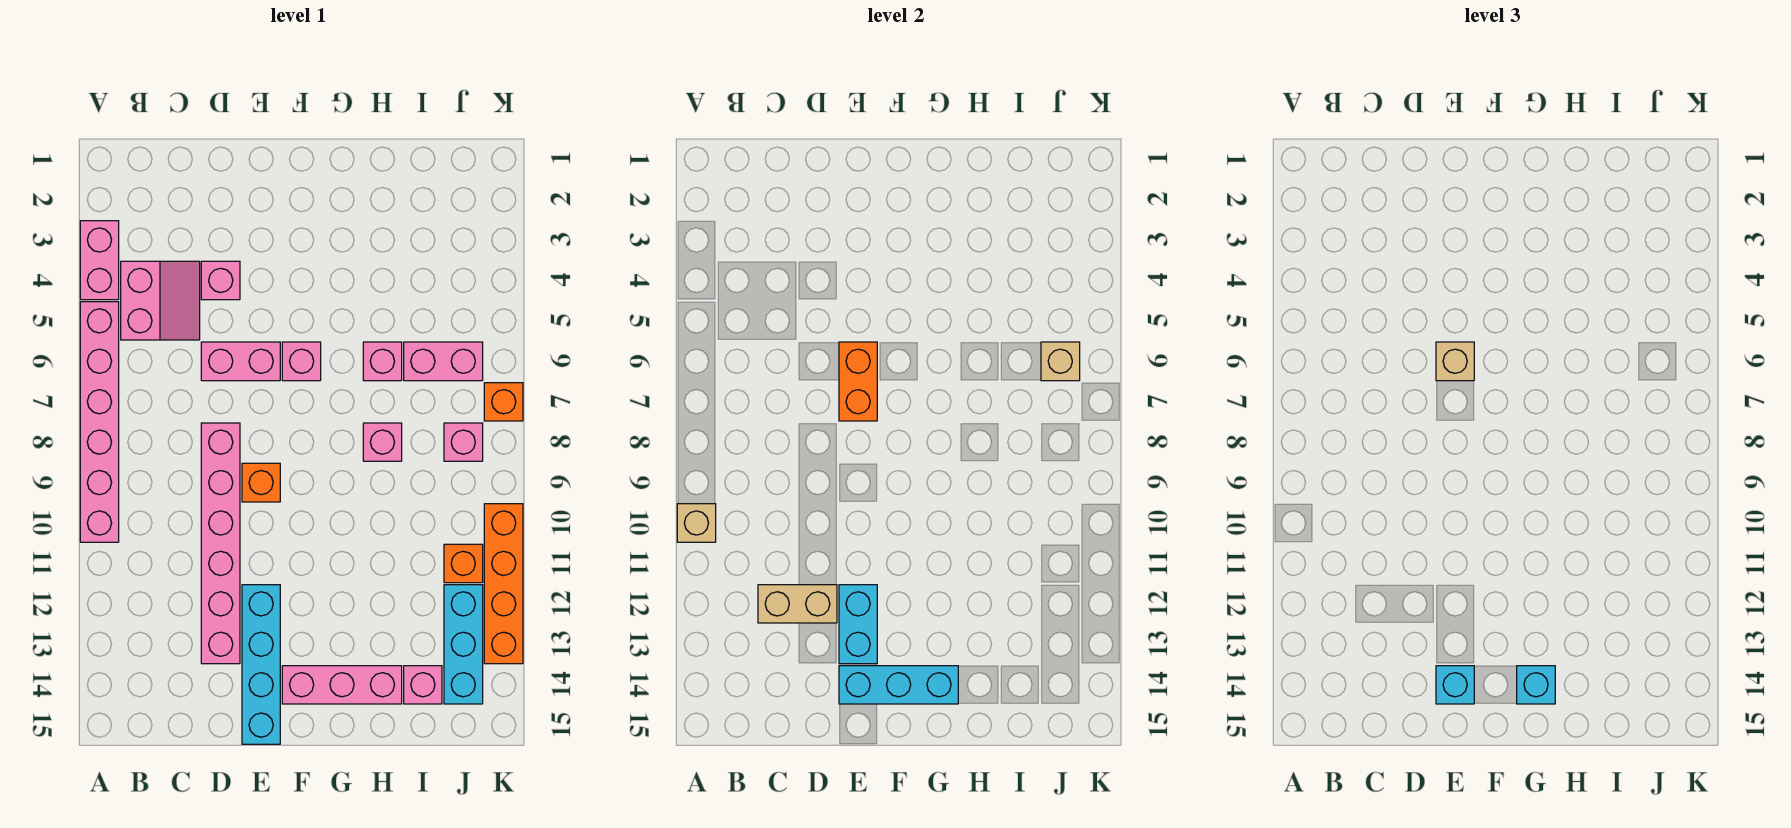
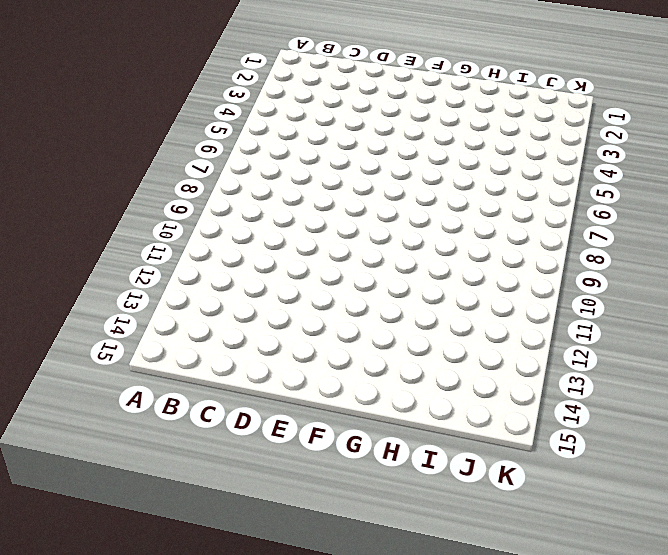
none -> pink 1x2 brick [80,221,119,300]
none -> pink 1x6 brick [80,302,119,542]
none -> pink 2x2 slope [121,261,200,340]

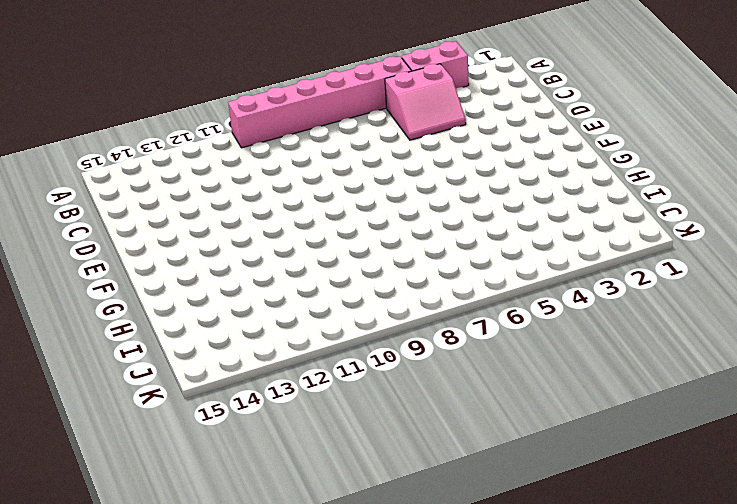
none -> pink 1x1 brick [201,261,240,300]
none -> pink 1x2 brick [201,342,280,381]
none -> pink 1x6 brick [201,423,240,664]

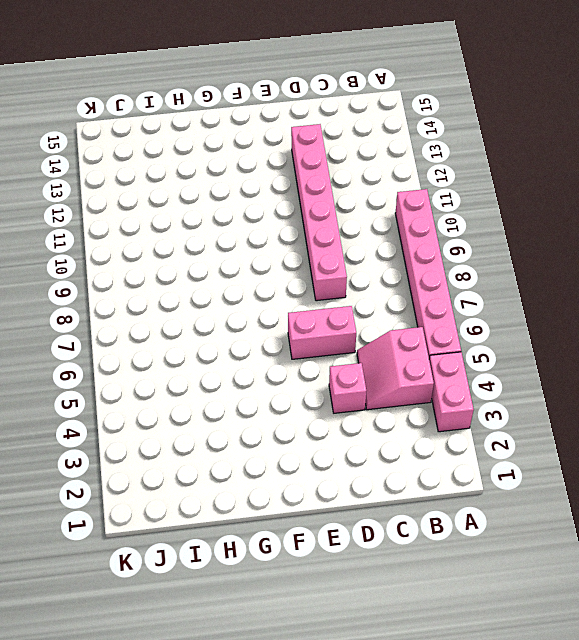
none -> orange 1x1 brick [242,463,280,502]
none -> cyan 1x4 brick [242,585,280,744]
none -> pink 1x1 brick [282,342,321,381]

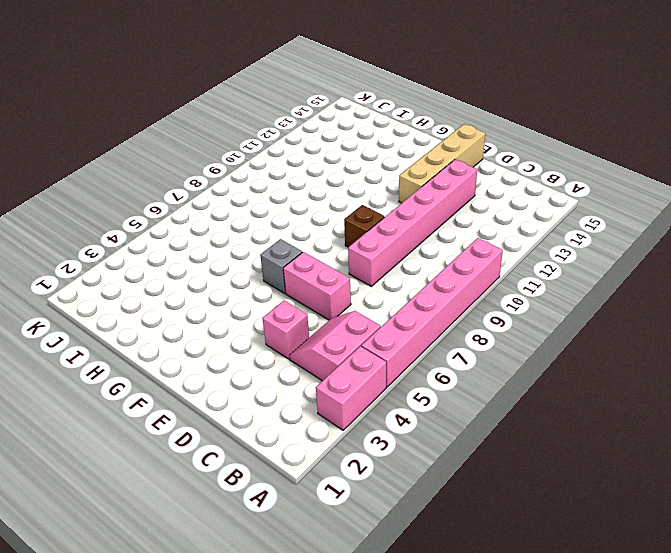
brown 1x1 brick [344,205,384,247] -> orange 1x1 brick [242,463,280,502]
tan 1x4 brick [399,124,485,203] -> cyan 1x4 brick [242,585,280,744]
grey 1x1 brick [260,239,302,293] -> pink 1x1 brick [282,342,321,381]
none -> pink 1x3 brick [282,666,402,704]
none -> pink 1x1 brick [363,342,402,381]
none -> pink 1x1 brick [363,423,402,461]

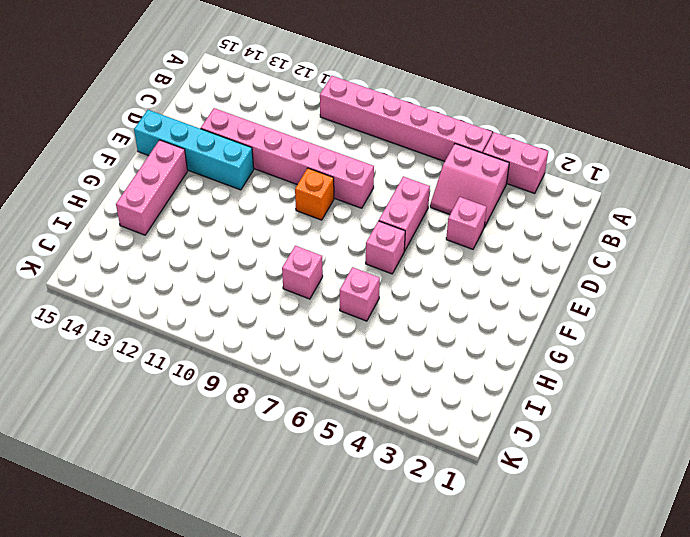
none -> pink 1x2 brick [404,342,483,381]
none -> pink 1x1 brick [404,666,442,704]
none -> pink 1x1 brick [444,423,483,461]

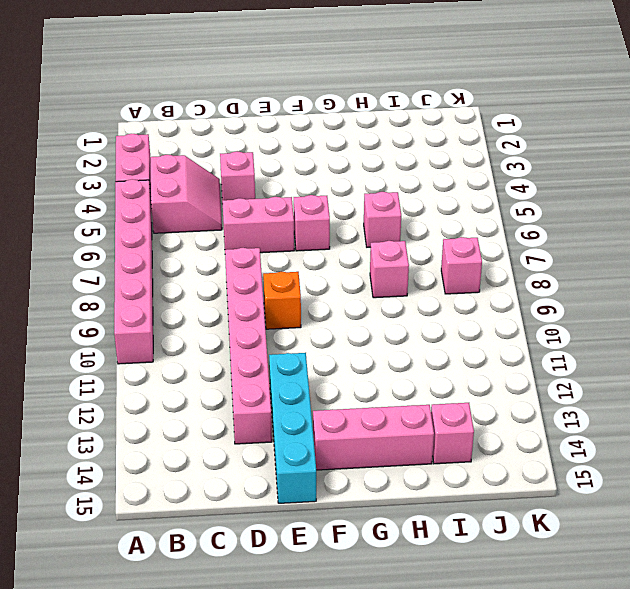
none -> pink 1x2 brick [404,342,483,381]
none -> orange 1x1 brick [444,544,483,583]
none -> cyan 1x3 brick [444,585,483,704]

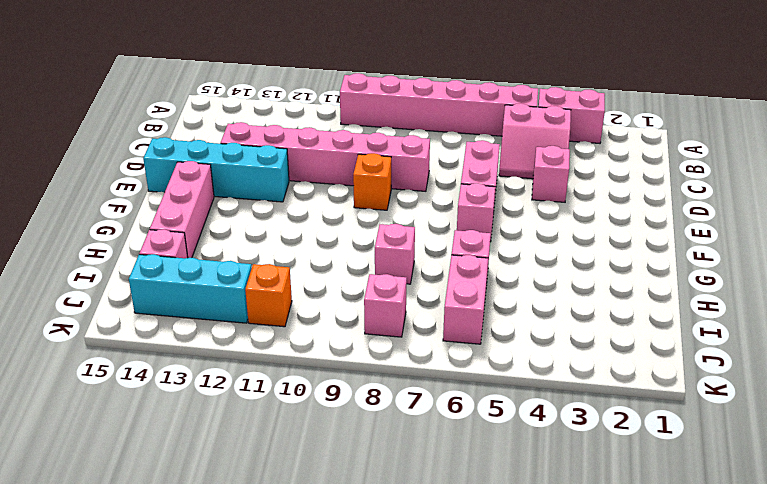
none -> orange 1x1 brick [484,383,523,421]
none -> orange 1x4 brick [484,504,523,664]
none -> tan 1x1 brick [677,504,716,542]

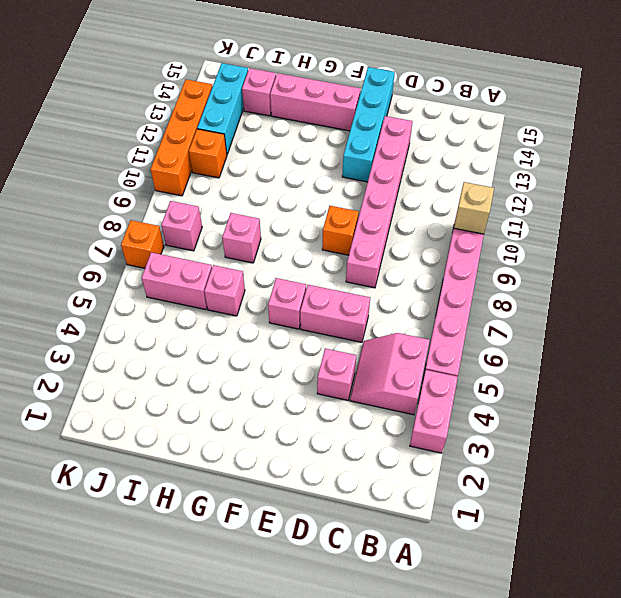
none -> tan 1x2 brick [758,585,837,623]
none -> orange 1x2 brick [839,342,877,421]
none -> cyan 1x2 brick [839,585,877,664]

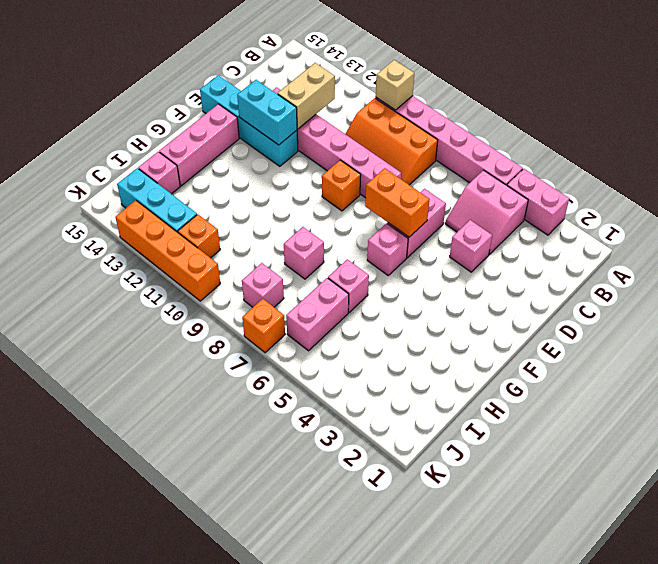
orange 2x3 slope [346,98,438,185] -> none
none -> cyan 1x3 brick [839,666,958,704]
none -> tan 1x1 brick [1041,342,1080,381]
none -> tan 1x1 brick [1436,342,1474,381]

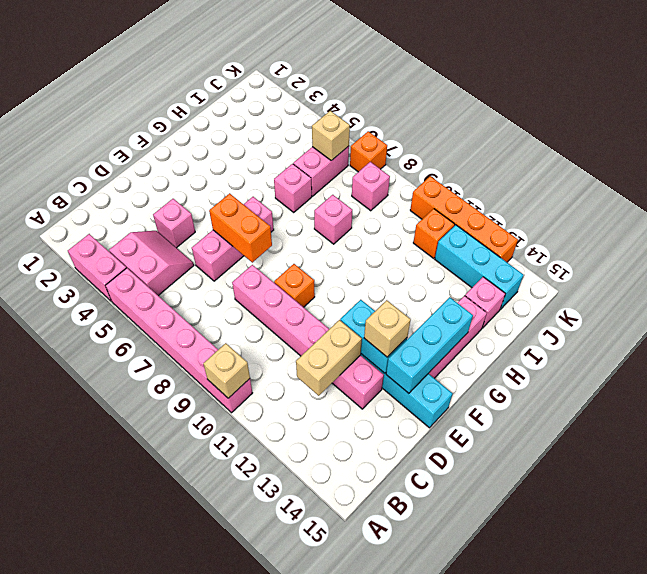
tan 1x1 brick [364,300,411,357] -> tan 1x1 brick moved to [1436,342,1474,381]
none -> cyan 1x1 brick [1436,666,1474,704]
none -> cyan 1x1 brick [1517,666,1555,704]

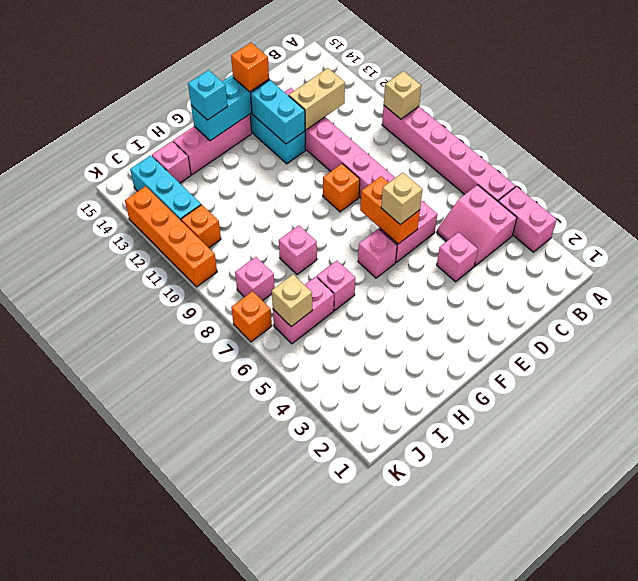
orange 1x1 brick [231,43,269,92] -> cyan 1x1 brick [1436,666,1474,704]

